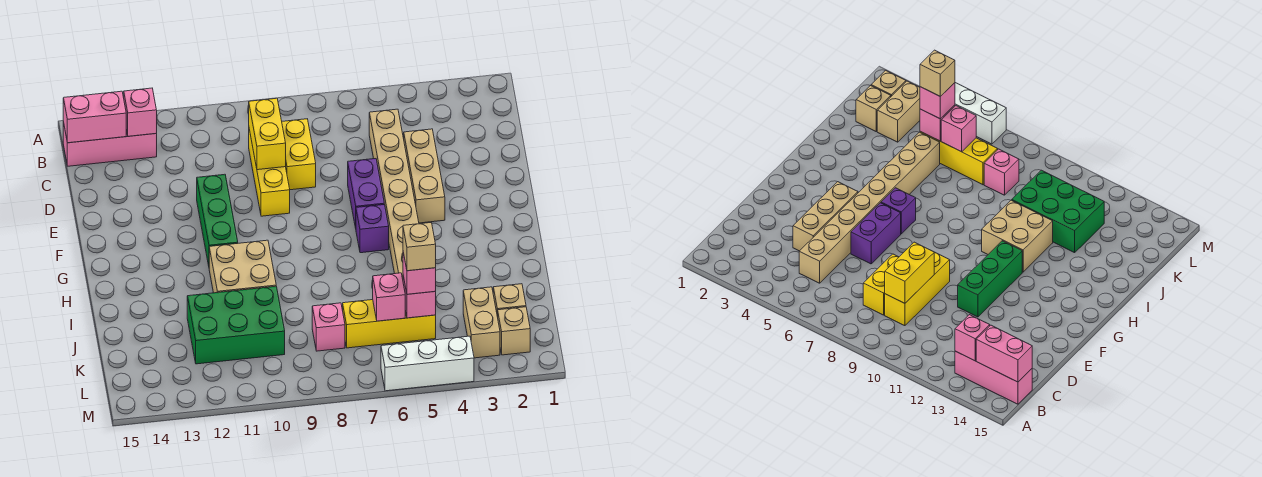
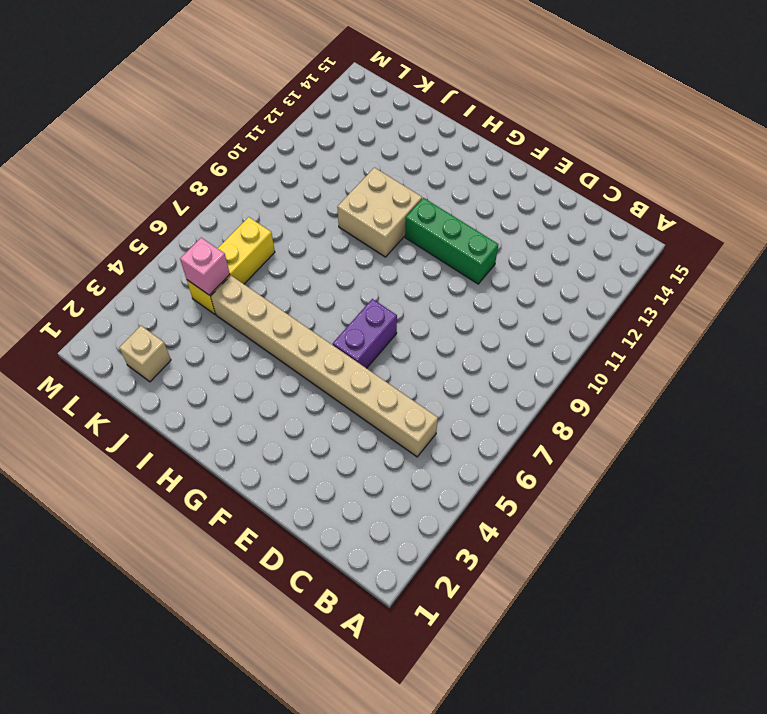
purple 1x2 brick [333,299,397,368] -> purple 1x2 brick turned to [348,159,384,228]
none -> pink 1x3 brick [63,122,157,166]
none -> yellow 1x2 brick [282,119,316,190]
none -> yellow 1x3 brick [249,129,290,216]

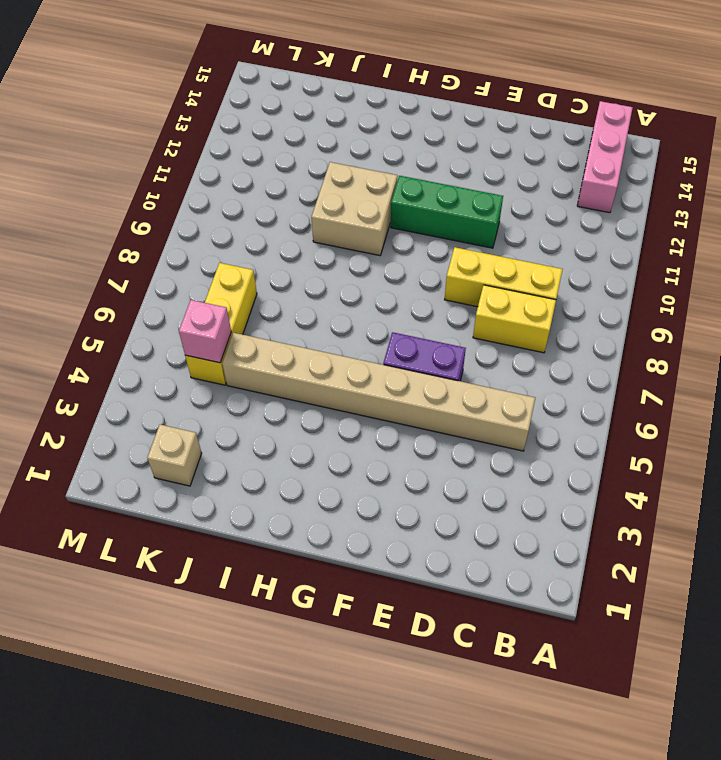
none -> tan 1x3 brick [404,129,445,223]
none -> purple 1x1 brick [356,205,389,253]
none -> green 2x3 brick [187,286,285,364]

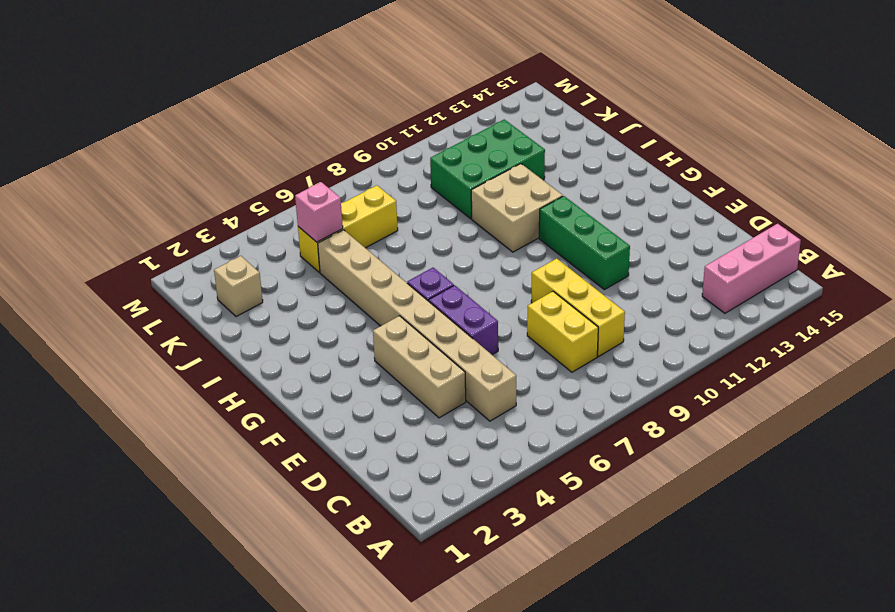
none -> tan 1x2 brick [463,287,500,358]
none -> pink 1x1 brick [312,303,345,351]
none -> tan 1x1 brick [498,307,530,355]

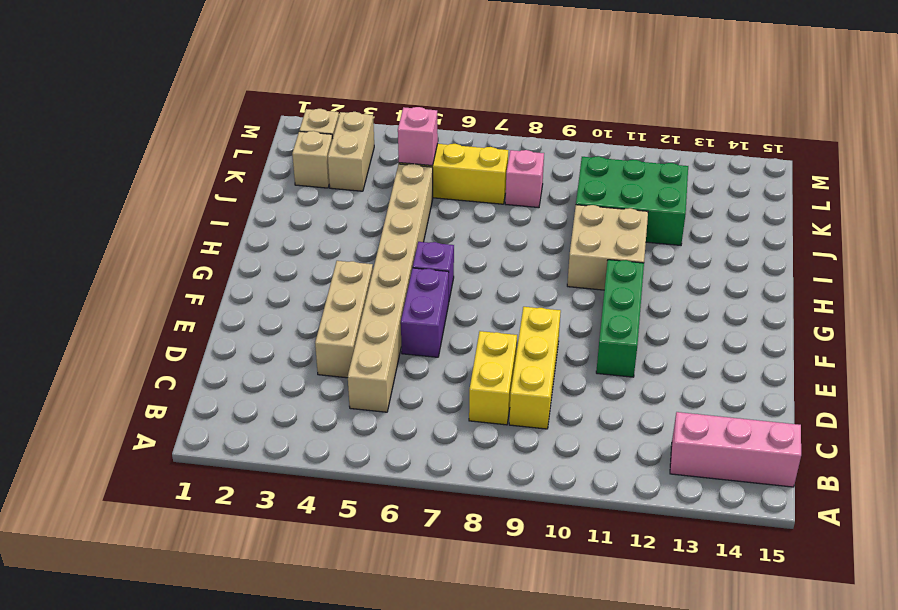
none -> white 1x3 brick [381,336,474,391]
none -> pink 1x1 brick [124,88,157,136]
none -> pink 1x2 brick [63,91,126,143]

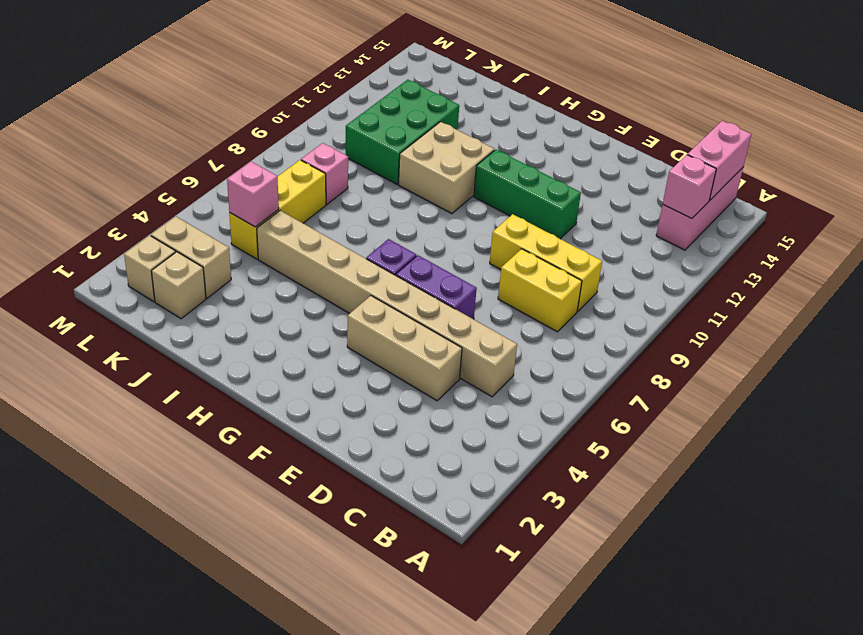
none -> white 1x3 brick [381,336,474,391]
none -> yellow 1x2 brick [249,98,286,170]
none -> pink 1x1 brick [373,273,405,321]

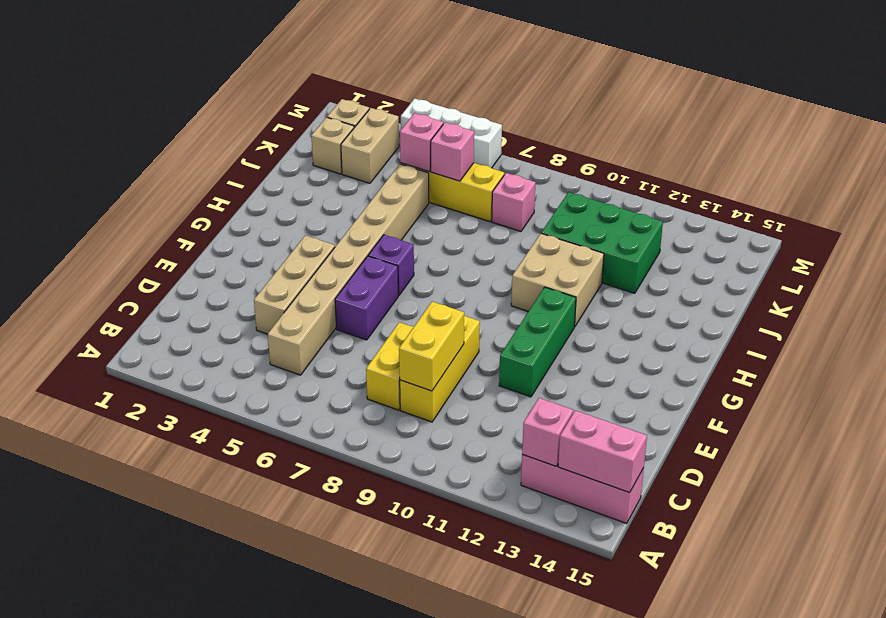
none -> pink 1x1 brick [403,252,436,294]
none -> tan 1x1 brick [403,223,436,271]

